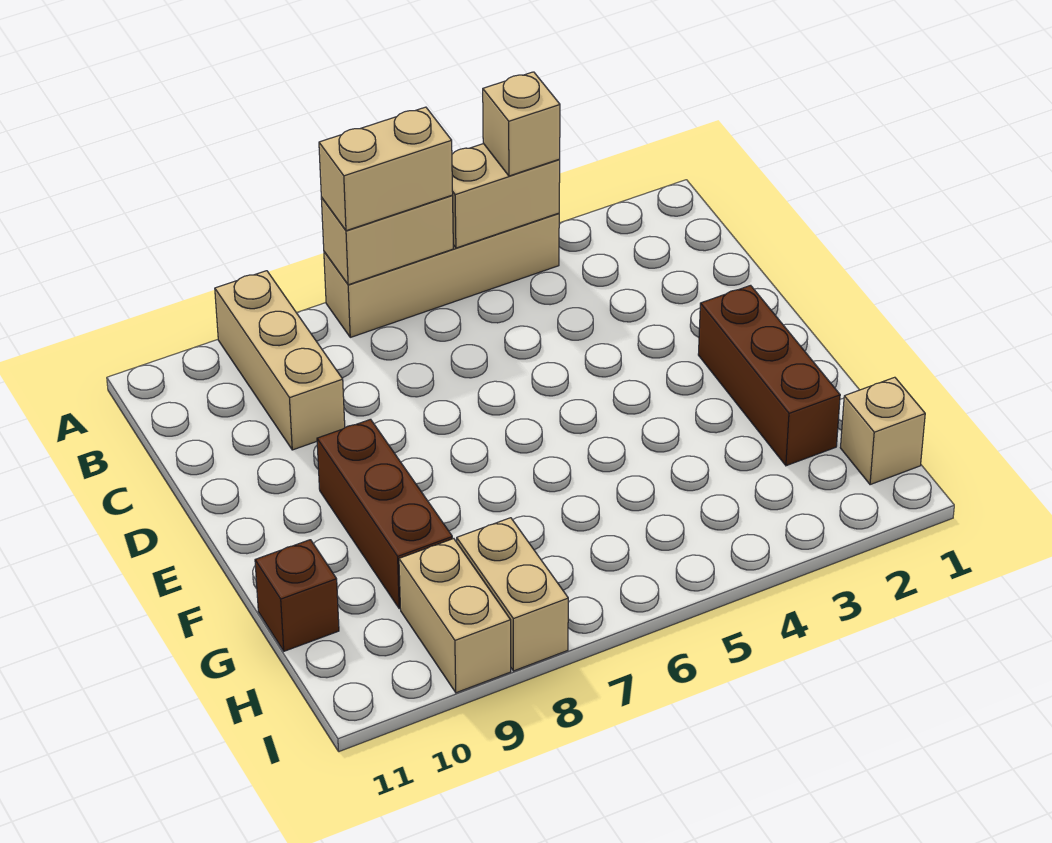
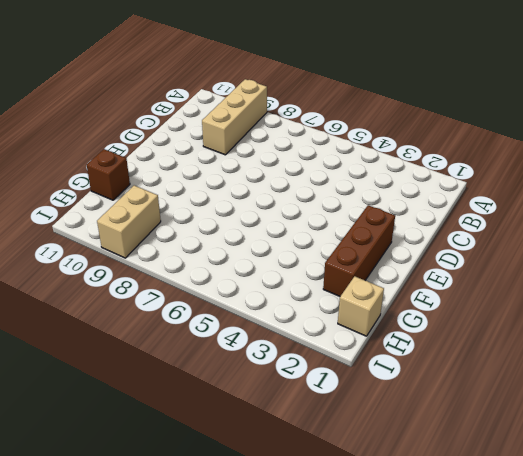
none -> tan 1x4 brick [324,213,559,337]
none -> brown 1x3 brick [317,419,452,609]
none -> tan 1x2 brick [457,518,568,671]

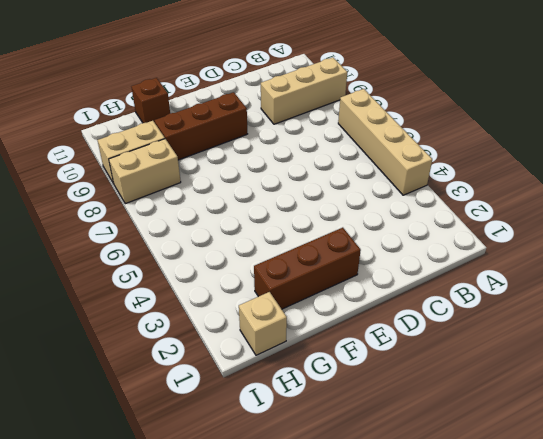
none -> tan 1x2 brick [452,144,560,248]
none -> tan 1x2 brick [321,195,453,285]
none -> tan 1x1 brick [483,72,560,176]

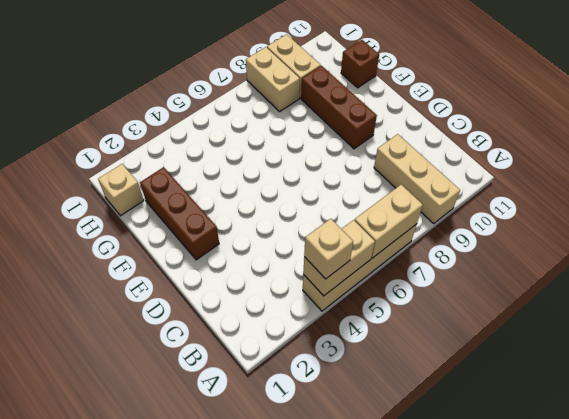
none -> tan 1x2 brick [319,107,453,231]

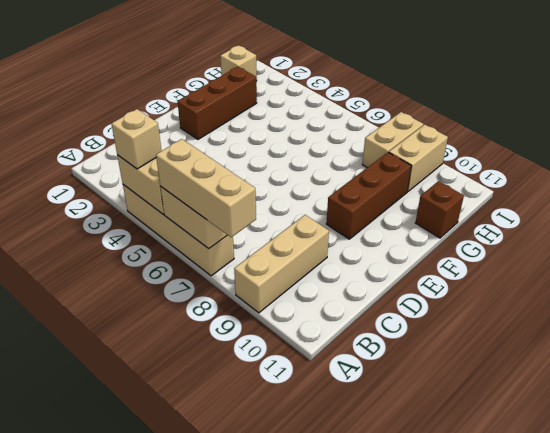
tan 1x3 brick [156,139,256,237] -> tan 1x2 brick [319,107,453,231]

